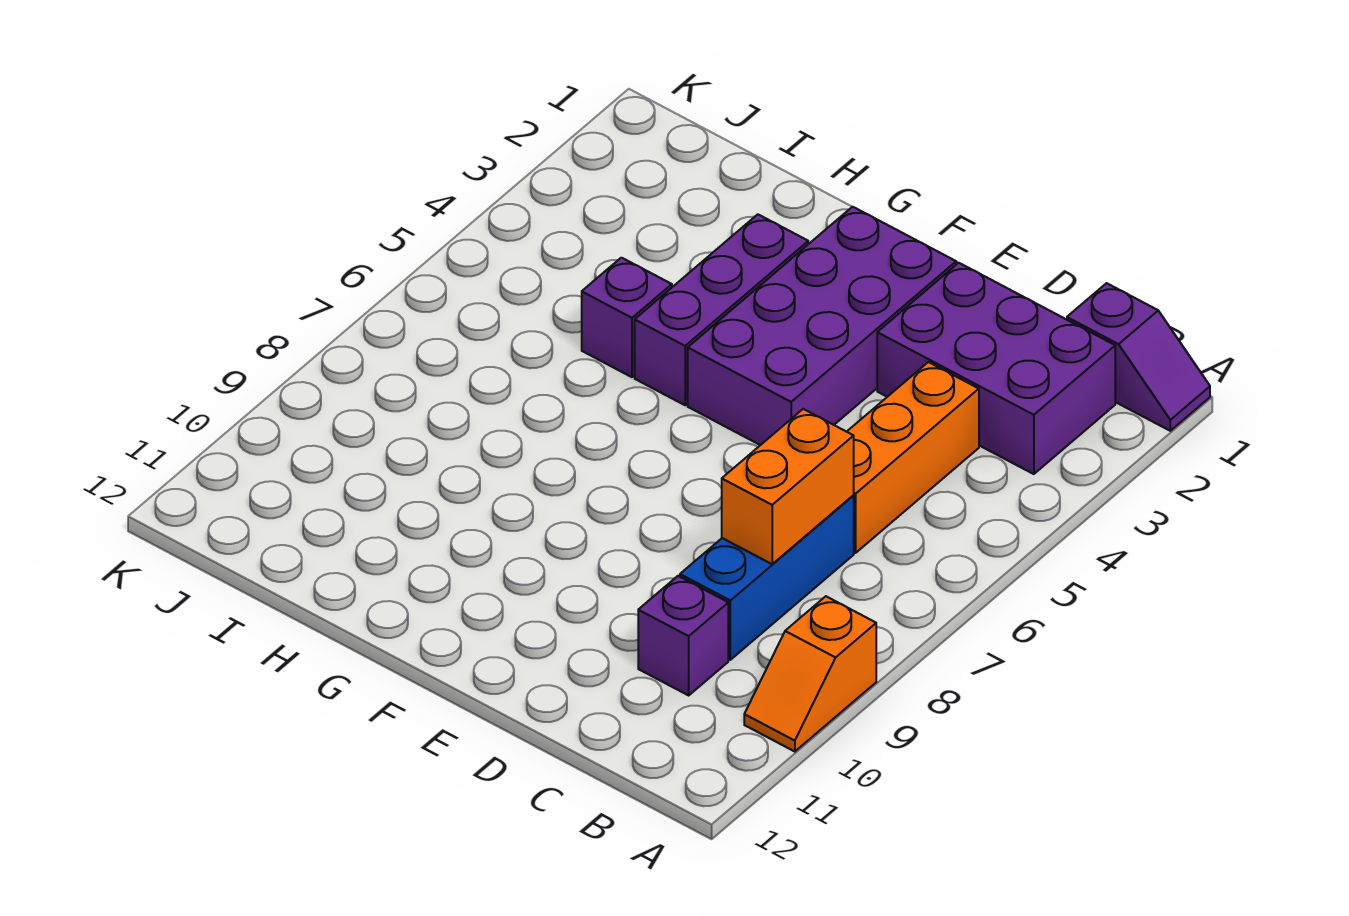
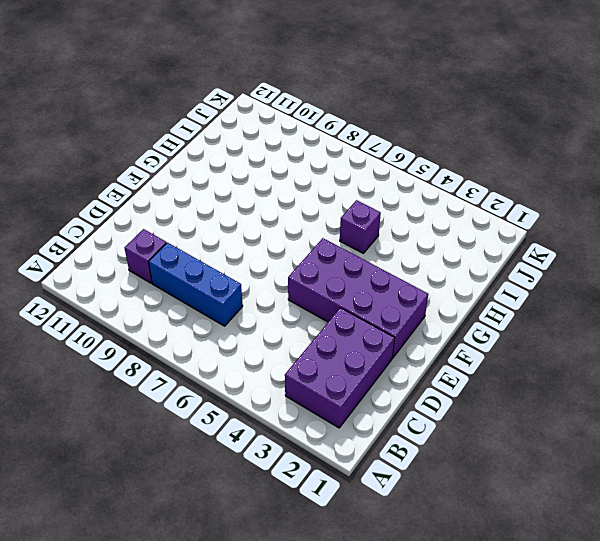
none -> purple 1x2 slope [1067,283,1210,431]
none -> orange 1x2 slope [744,596,876,752]

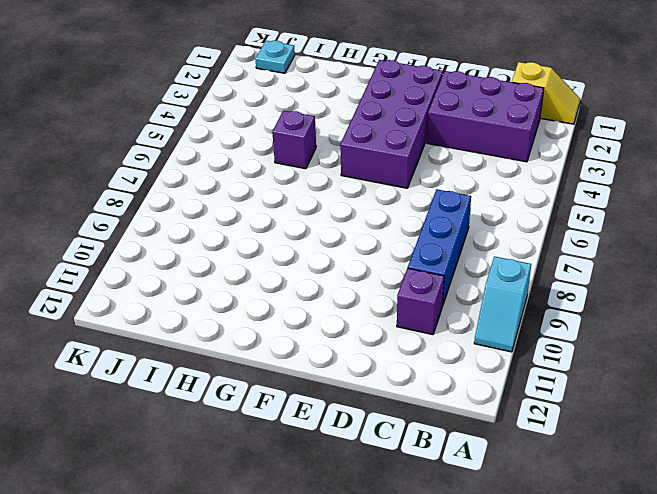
yellow 1x2 slope [512,62,580,124] -> purple 1x2 slope [1067,283,1210,431]
cyan 1x2 slope [474,256,531,352] -> orange 1x2 slope [744,596,876,752]
cyan 1x1 plate [255,41,295,73] -> none
none -> orange 1x3 brick [847,362,979,553]
none -> purple 1x3 brick [635,214,808,405]

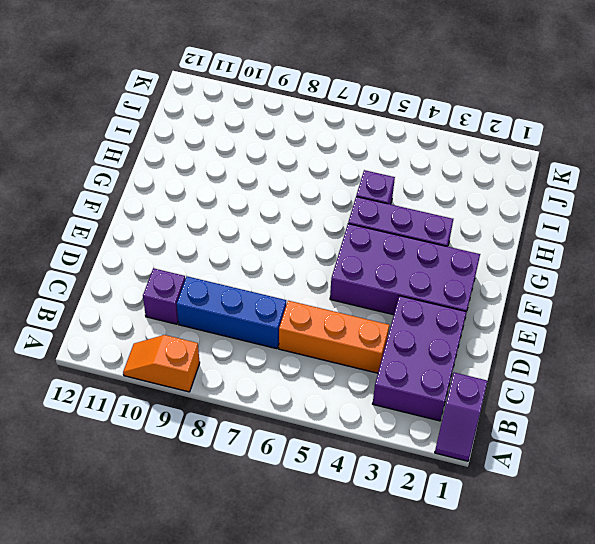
none -> orange 1x2 brick [722,409,854,564]

